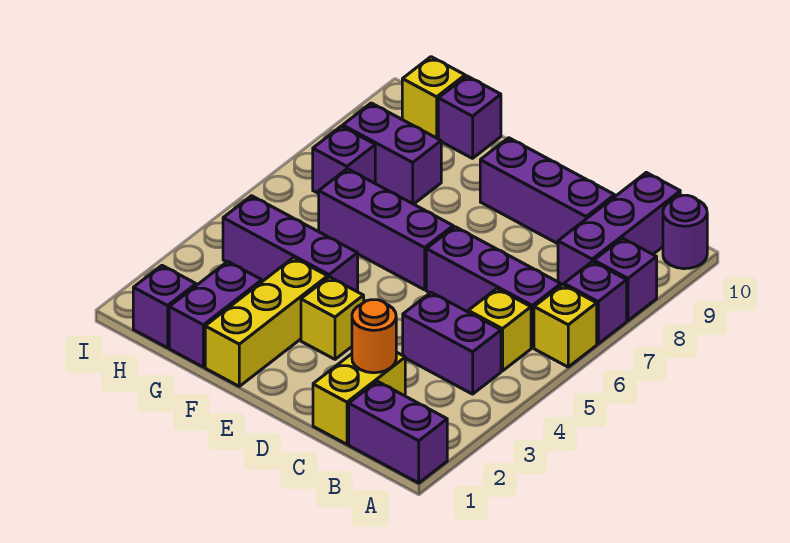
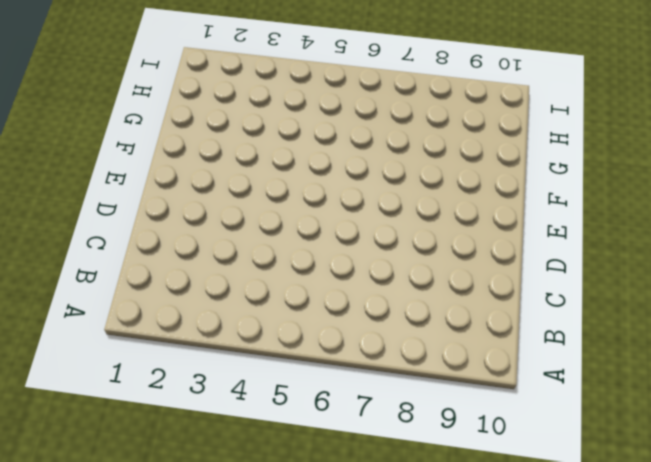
none -> purple 1x2 brick [349,381,447,483]
none -> yellow 1x1 brick [534,285,597,367]
none -> purple 1x1 brick [564,261,627,344]

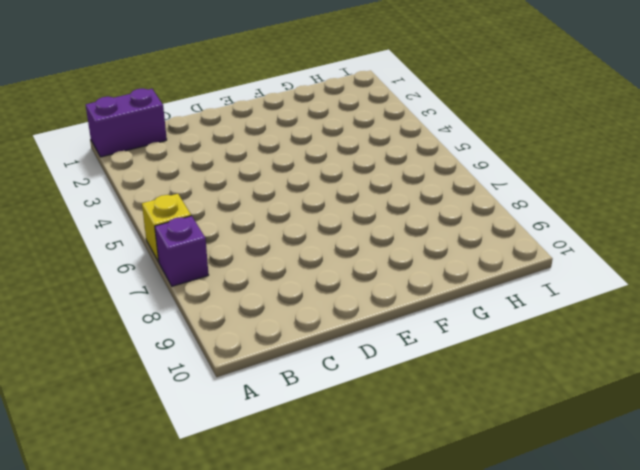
none -> purple 1x1 brick [594,238,657,321]
none -> purple 1x1 round brick [663,195,707,269]
none -> purple 1x2 brick [403,292,501,394]

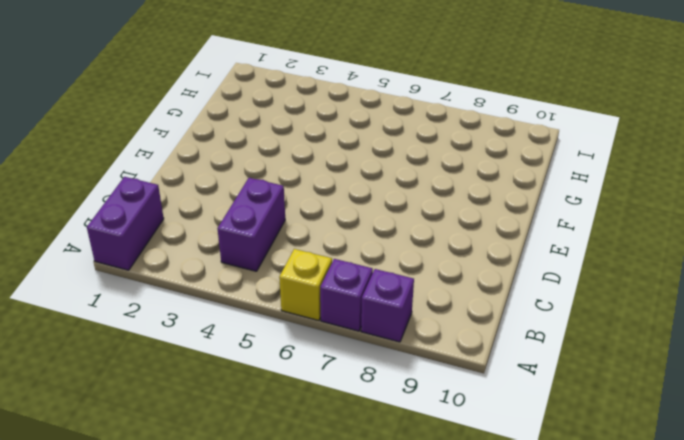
none -> purple 1x1 round brick [663,195,707,269]
none -> yellow 1x1 brick [468,289,531,371]
none -> purple 1x3 brick [426,227,561,348]

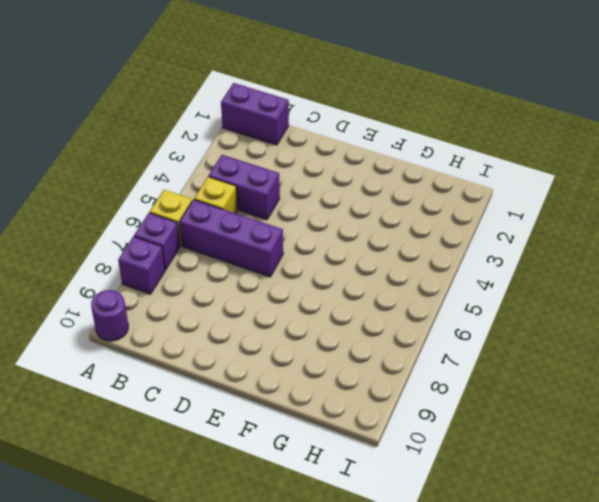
none -> purple 1x3 brick [558,173,680,285]
none -> yellow 1x2 brick [313,352,405,444]
none -> purple 1x3 brick [480,138,615,244]

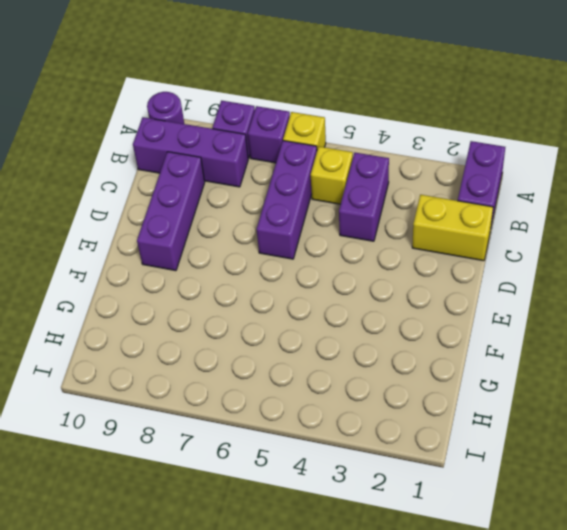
none -> yellow 1x1 brick [301,277,364,359]
none -> purple 1x3 brick [319,169,453,290]
none -> yellow 1x3 brick [205,258,328,386]

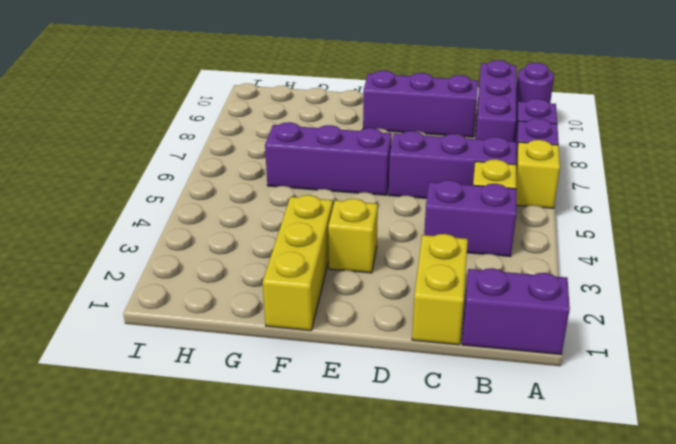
none -> purple 1x3 brick [223,196,358,292]
none -> purple 1x2 brick [169,261,262,367]
none -> purple 1x2 brick [343,103,441,204]

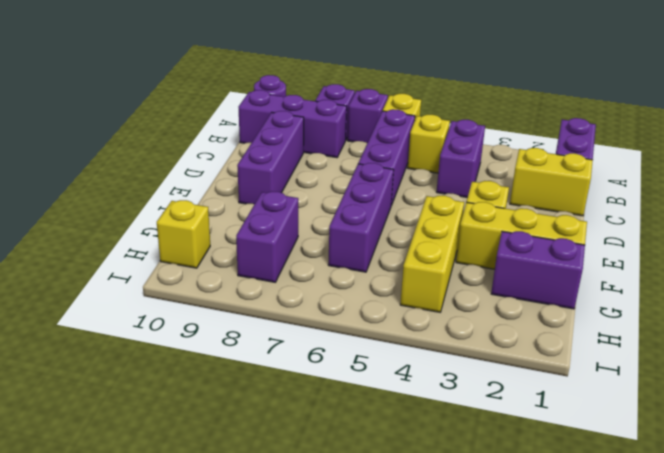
yellow 1x3 brick [400,196,464,312] -> purple 1x3 brick [223,196,358,292]
none -> purple 1x1 brick [438,76,501,158]
none -> purple 1x1 brick [133,266,196,348]
none -> purple 1x1 brick [313,126,375,194]

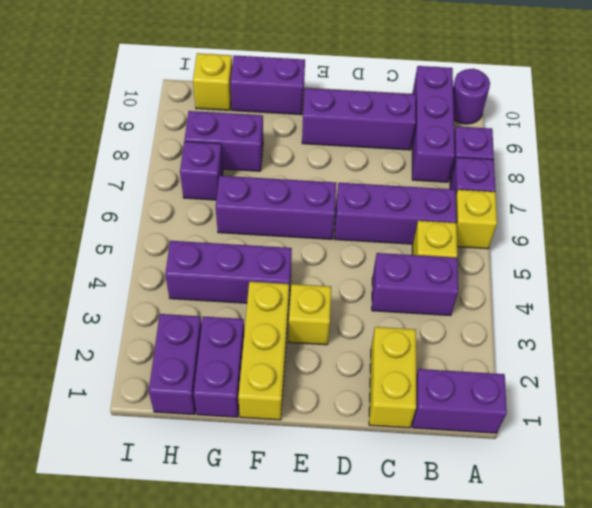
purple 1x2 brick [230,55,305,115] -> purple 1x1 brick [438,76,501,158]
purple 1x2 brick [149,314,202,414] -> purple 1x1 brick [133,266,196,348]
none -> orange 1x1 round brick [352,300,396,373]

